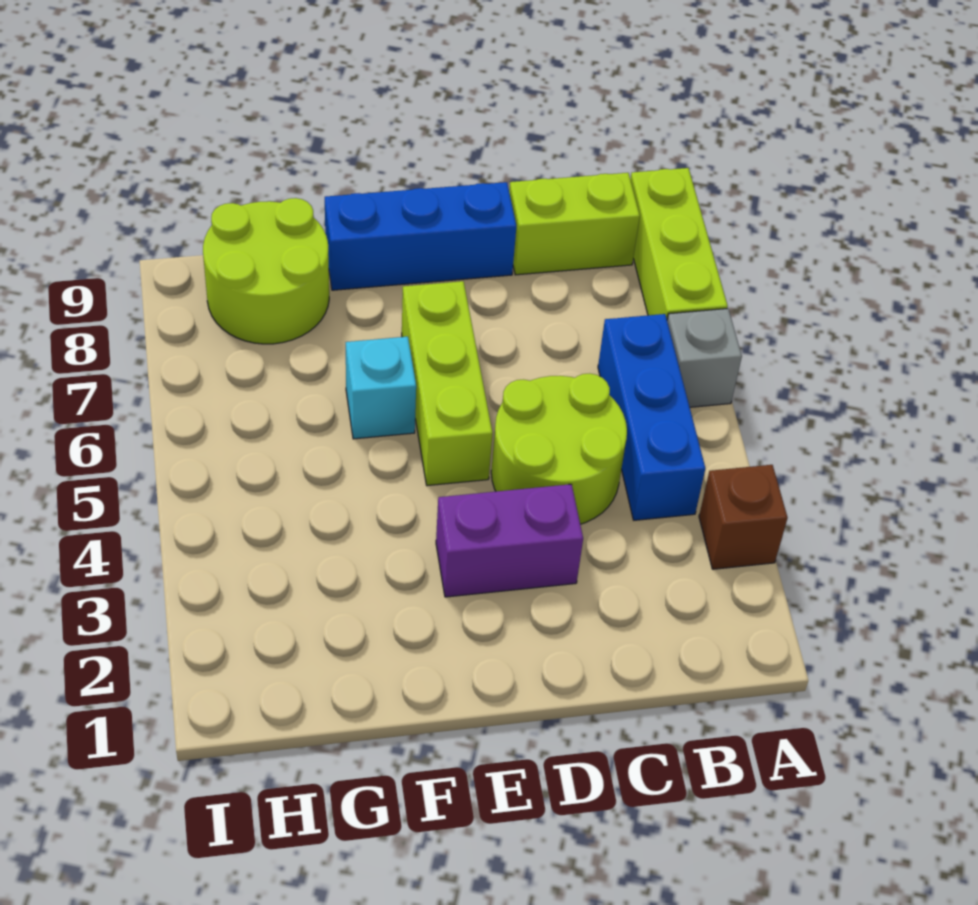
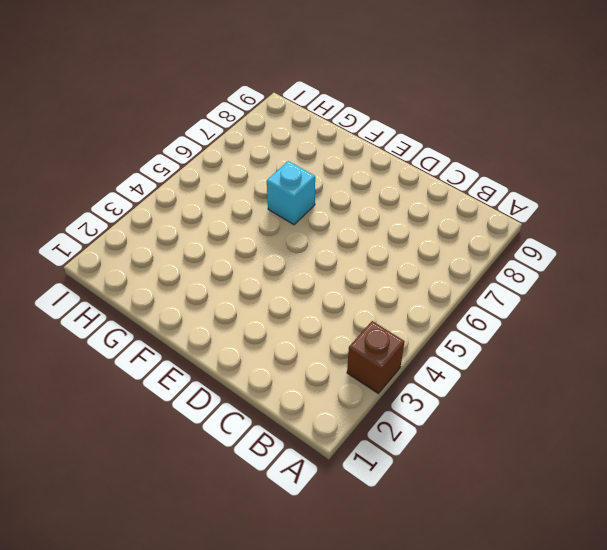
none -> grey 1x1 brick [667,308,742,407]
none -> lime 1x3 brick [630,168,728,319]

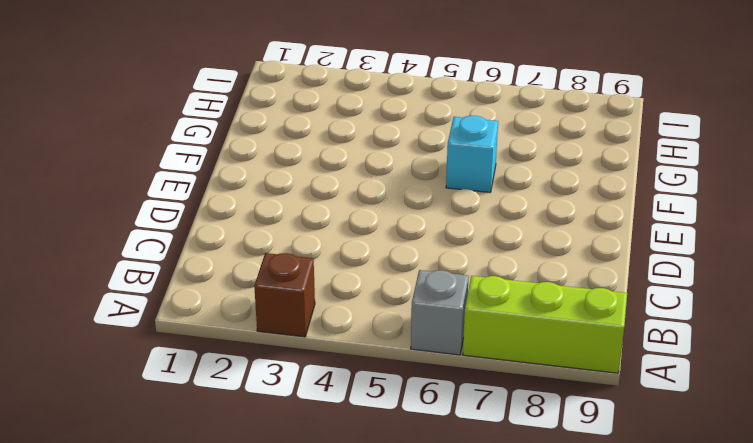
none -> blue 1x3 brick [598,314,705,520]
none -> lime 1x2 brick [509,173,640,275]

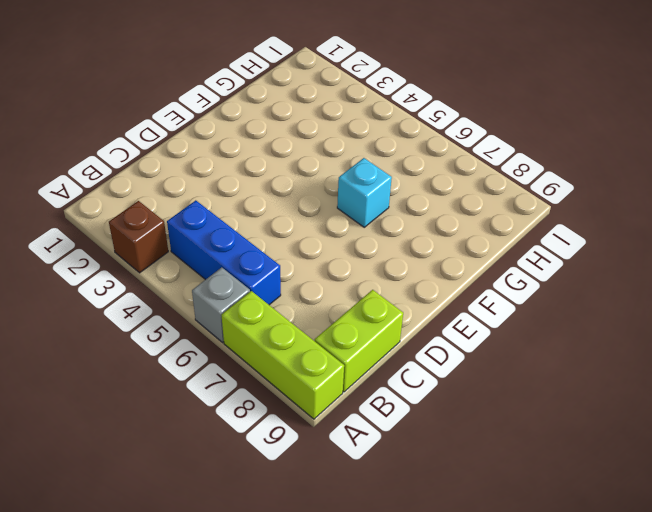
none -> lime 2x2 round brick [491,374,627,524]
none -> purple 1x2 brick [436,484,583,597]

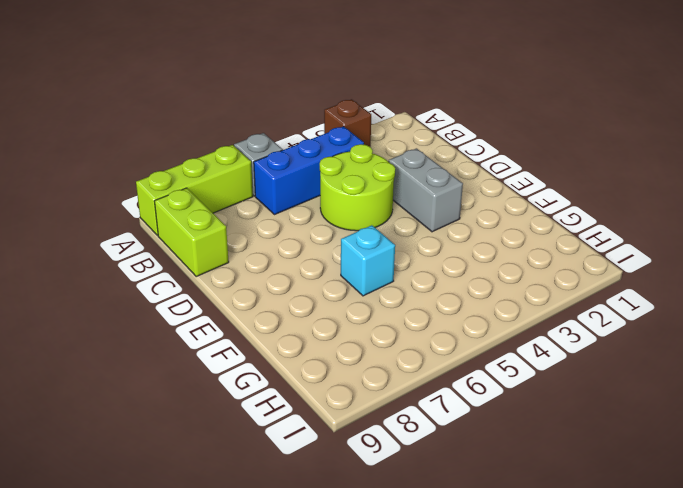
grey 1x2 brick [389,148,463,232] -> purple 1x2 brick [436,484,583,597]
none -> blue 1x3 brick [325,182,516,290]
none -> lime 1x3 brick [402,281,493,486]

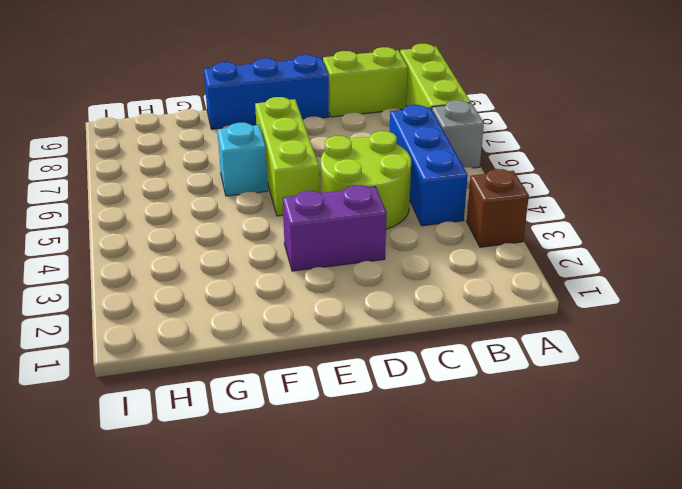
none -> lime 2x2 round brick [203,198,329,344]

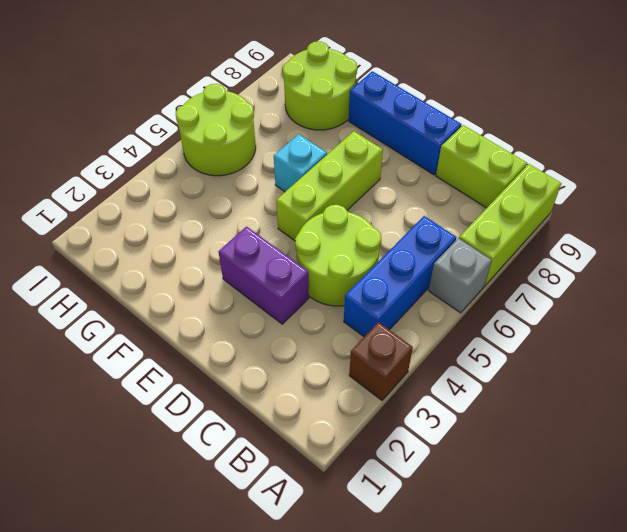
lime 2x2 round brick [176,84,256,176] -> none

